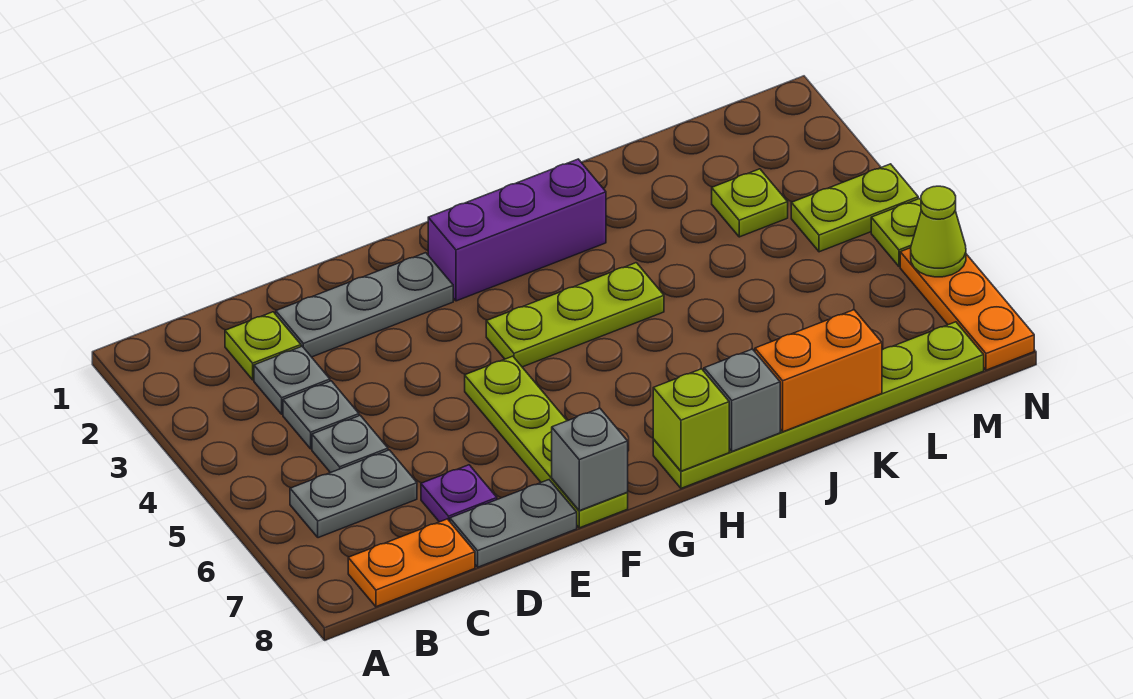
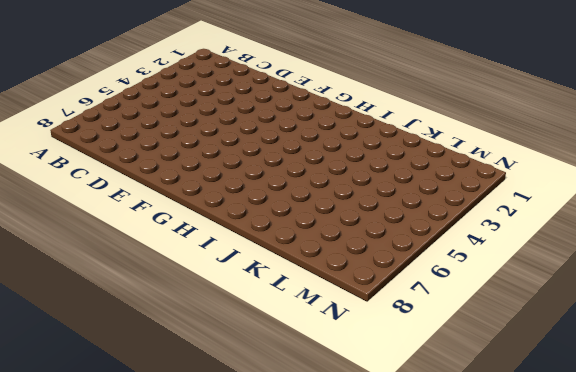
none -> grey 1x2 plate [290,450,417,538]
none -> orange 1x2 plate [348,519,475,607]
none -> lime 1x1 plate [225,312,301,380]

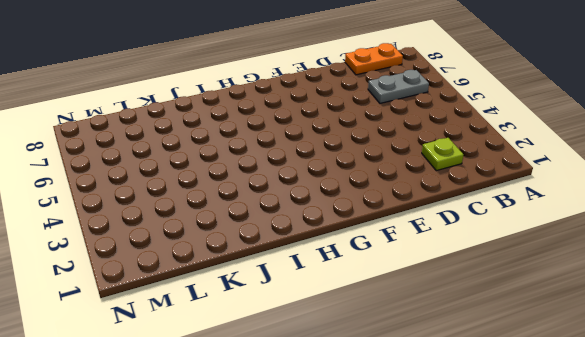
none -> grey 1x1 plate [254,346,330,414]
none -> grey 1x1 plate [283,381,359,449]
none -> grey 1x1 plate [312,415,388,473]

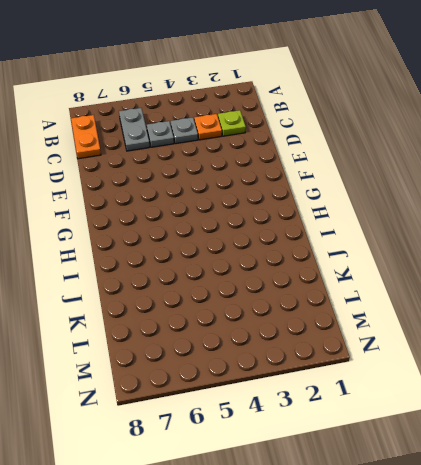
orange 1x1 plate [194,114,222,140] -> grey 1x1 plate [254,346,330,414]
none -> grey 1x3 plate [276,253,453,357]
none -> purple 1x1 plate [421,465,497,522]
none -> grey 1x2 plate [450,480,577,567]

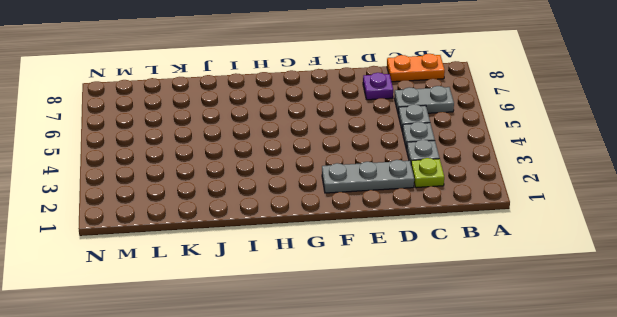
none -> grey 1x2 plate [450,480,577,567]
none -> lime 1x4 plate [465,356,628,528]
none -> purple 1x3 brick [428,159,606,301]

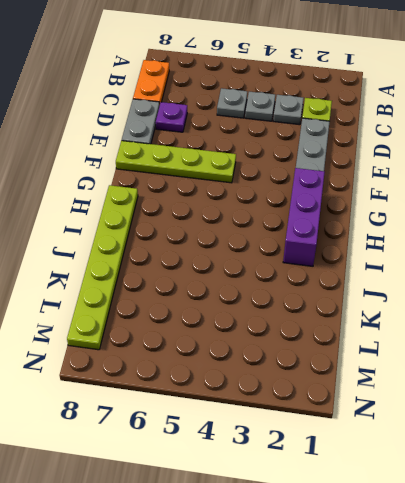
none -> grey 1x2 plate [290,450,417,538]
none -> lime 1x3 plate [486,263,664,367]
none -> lime 1x1 plate [712,169,788,237]

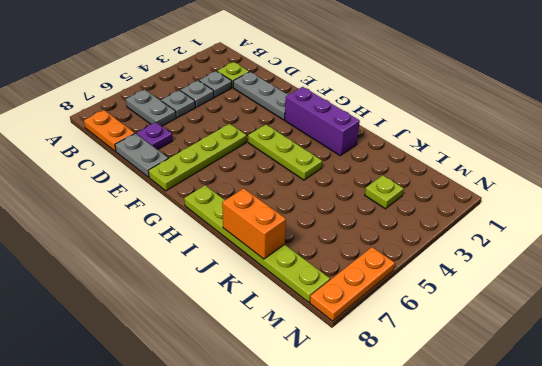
none -> lime 1x2 plate [791,164,918,252]
none -> lime 1x1 plate [871,199,921,267]
none -> grey 1x1 brick [552,408,628,511]

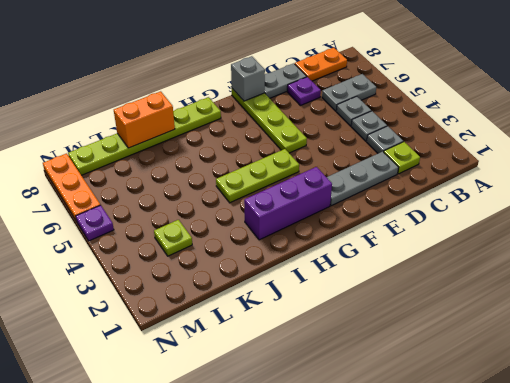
purple 1x1 plate [76,205,114,241] -> lime 1x1 plate [871,199,921,267]
none -> lime 1x2 plate [791,164,918,252]
none -> lime 1x1 brick [653,369,729,471]
none -> grey 1x1 brick [704,349,780,451]

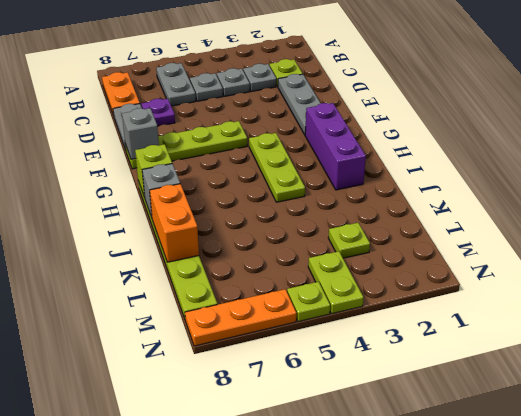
none -> lime 1x1 cone [911,186,966,277]

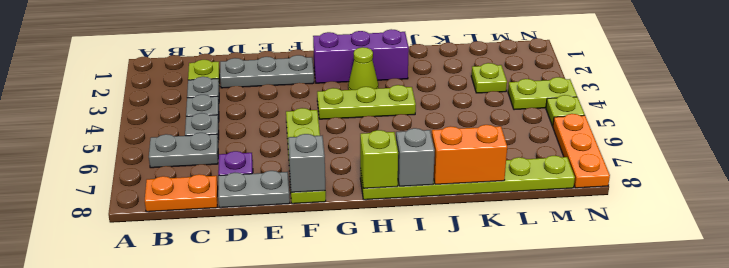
lime 1x1 cone [348,47,378,90] -> lime 1x1 cone moved to [911,186,966,277]

